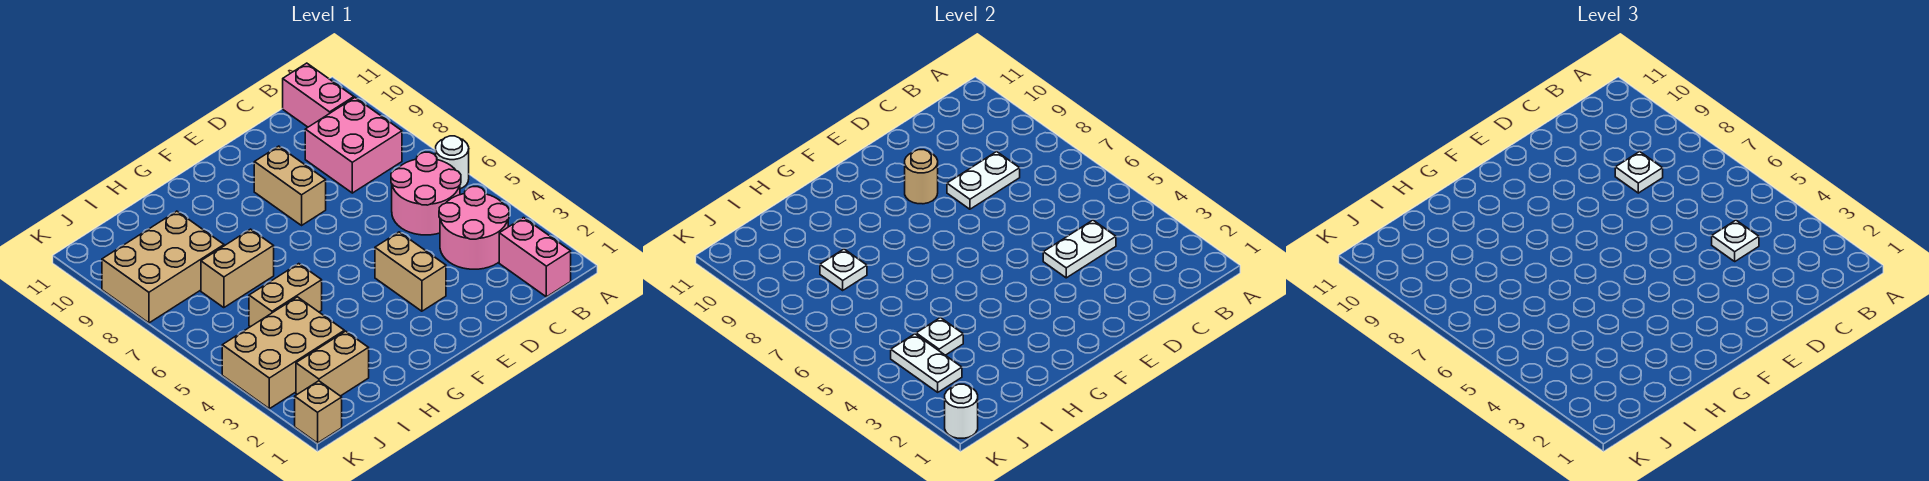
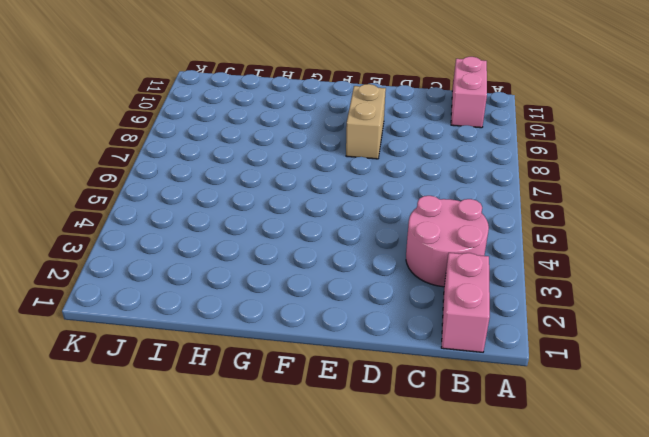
none -> white 1x1 round brick [436,136,469,189]
none -> pink 2x2 round brick [391,152,461,235]
none -> pink 2x2 brick [305,98,402,193]

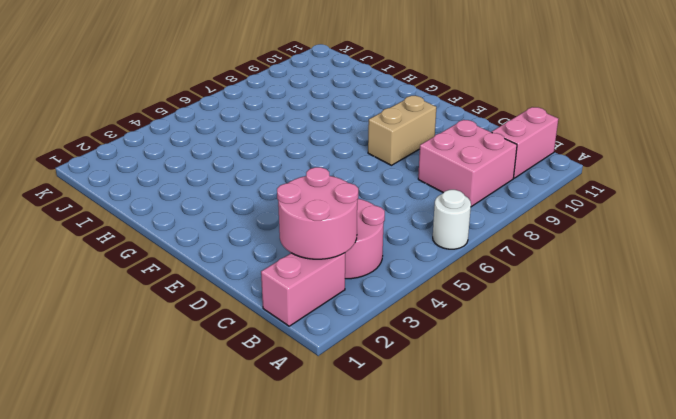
pink 2x2 round brick [277,167,358,259] -> pink 2x2 round brick moved to [391,152,461,235]
none -> tan 1x2 brick [375,232,446,311]
none -> tan 1x2 brick [249,264,322,327]
none -> tan 1x2 brick [201,229,274,308]

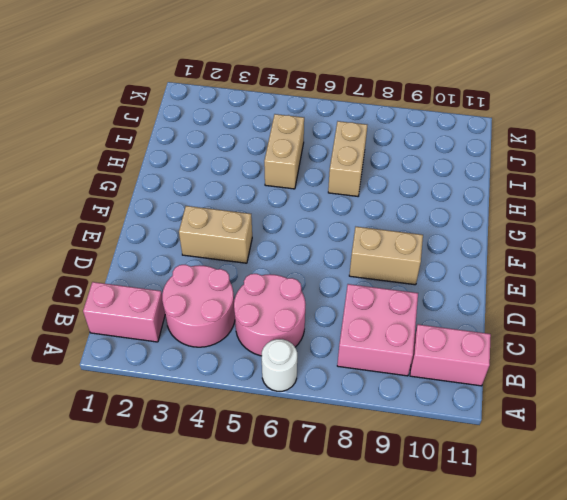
none -> tan 1x2 brick [296,331,369,396]
none -> tan 2x3 brick [222,297,344,409]
none -> tan 2x3 brick [102,211,224,323]

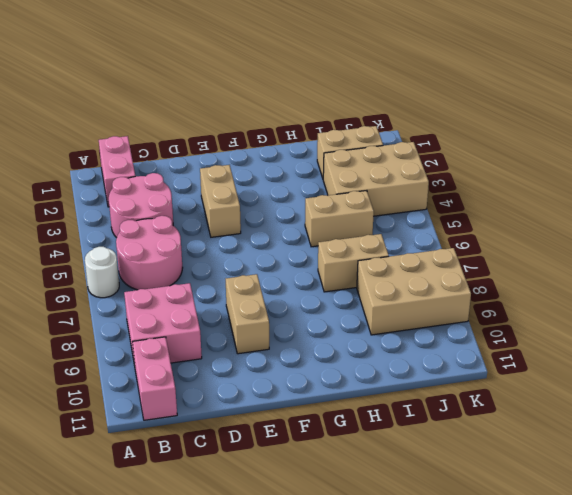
none -> tan 1x1 brick [295,381,342,443]
none -> white 1x2 plate [1043,220,1116,278]
none -> white 1x2 plate [947,152,1020,209]

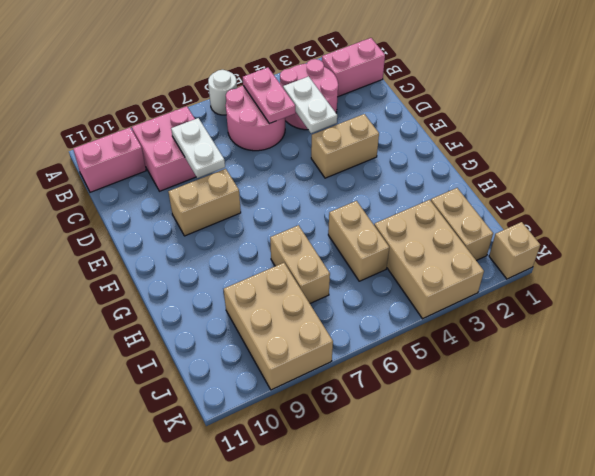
pink 1x2 plate [243,68,295,124] -> none
none -> tan 1x1 round brick [905,150,938,204]
none -> white 1x1 plate [916,318,963,355]
none -> white 1x1 plate [820,249,867,290]

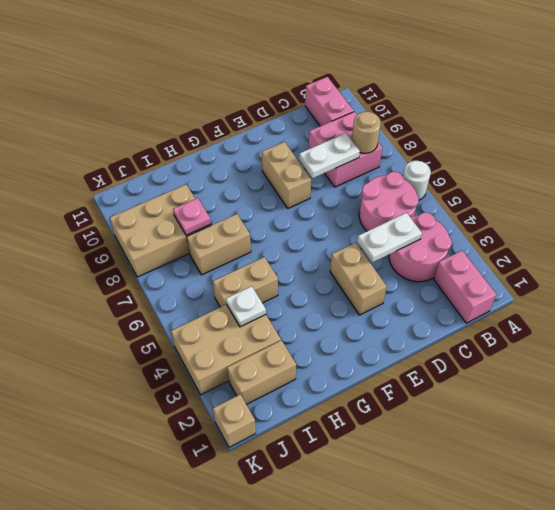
tan 1x1 round brick [352,112,381,153] -> tan 1x1 round brick moved to [905,150,938,204]
pink 1x1 plate [173,198,211,235] -> white 1x1 plate [820,249,867,290]
none -> white 1x2 plate [891,334,962,392]
none -> white 1x1 round brick [945,384,978,438]
none -> white 1x1 plate [1712,220,1759,261]

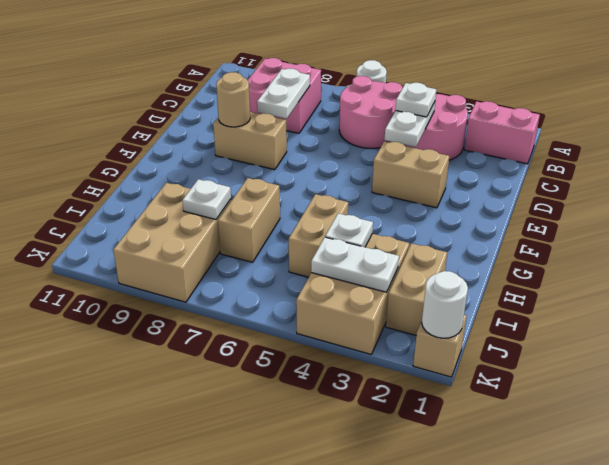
none -> pink 1x2 brick [283,63,354,127]
none -> white 1x1 plate [1615,152,1663,193]

